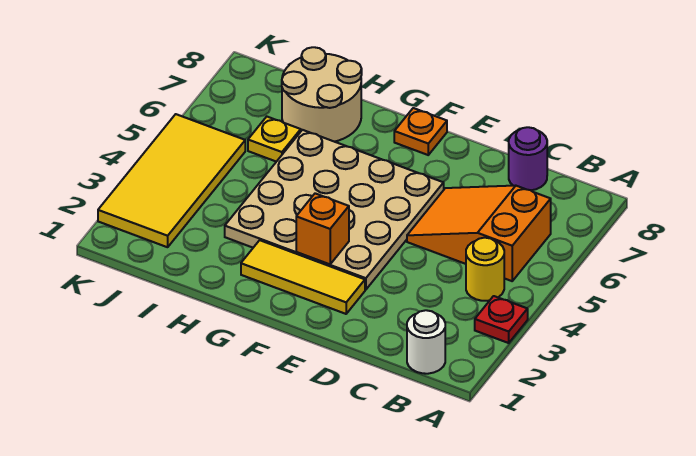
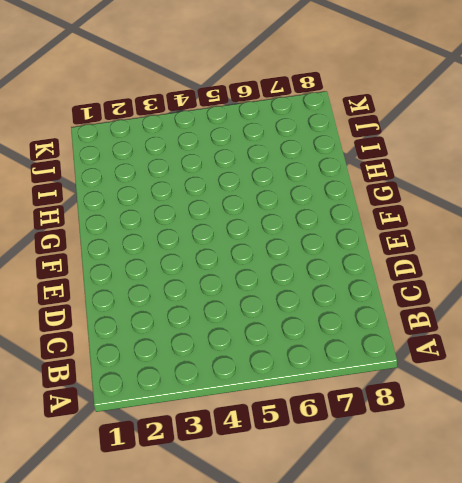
none -> red 1x1 plate [475,296,528,343]
none -> white 1x1 round brick [407,310,445,374]
none -> yellow 1x1 round brick [466,238,504,301]

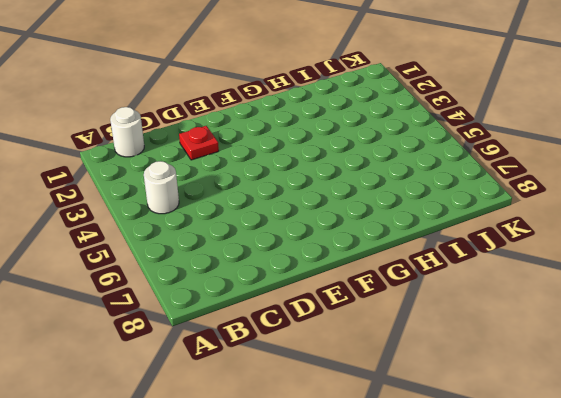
white 1x1 round brick [144,161,179,214] -> yellow 1x1 round brick [466,238,504,301]
red 1x1 plate [179,126,219,160] -> red 1x1 plate moved to [475,296,528,343]
none -> orange 2x3 slope [407,185,551,281]
none -> purple 1x1 round brick [509,127,547,190]
none -> yellow 1x3 tile [241,240,365,314]

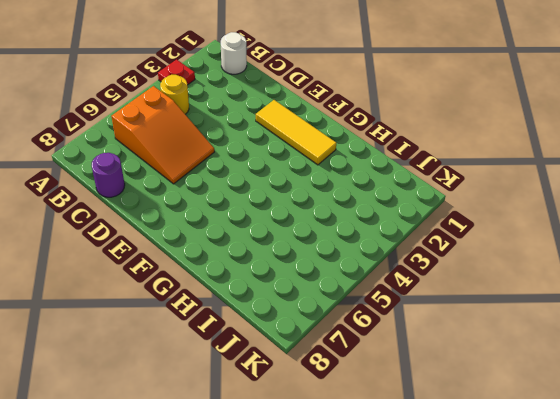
none -> tan 4x4 plate [225,130,444,290]
none -> orange 1x1 plate [394,108,447,155]
none -> tan 2x2 round brick [282,47,362,142]

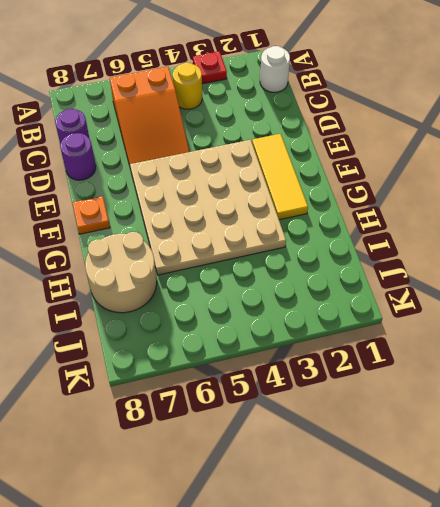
purple 1x1 round brick [60,133,96,180] -> none
none -> yellow 1x1 plate [248,117,301,162]
none -> yellow 2x4 tile [98,114,245,247]
none -> orange 1x1 brick [296,193,349,264]

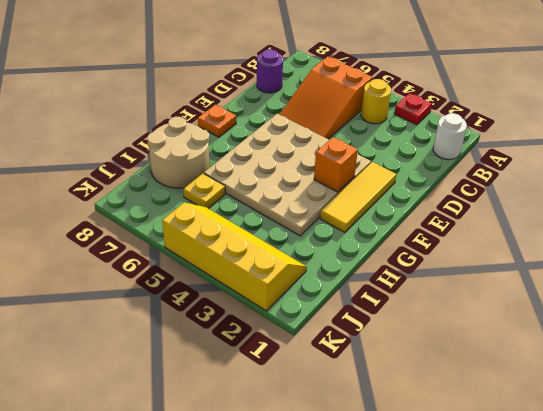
yellow 2x4 slope [162,202,307,311] -> yellow 2x4 tile [98,114,245,247]

